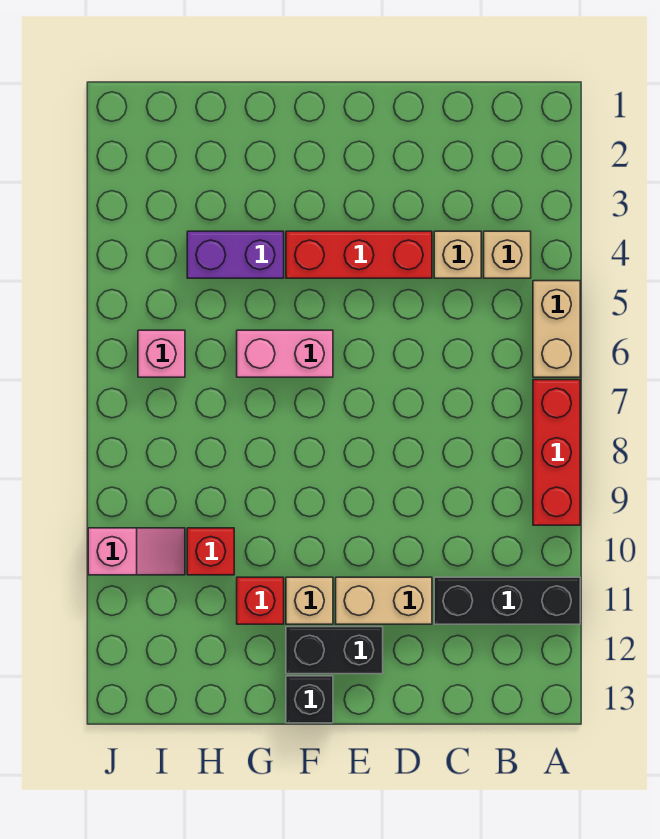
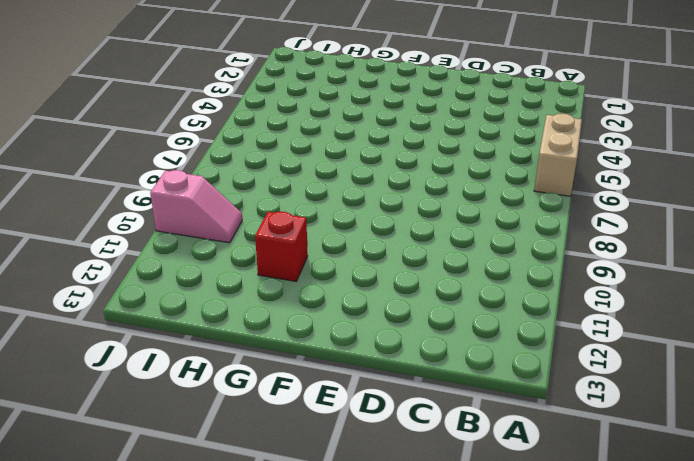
none -> red 1x3 brick [533,380,580,525]
none -> black 1x3 brick [434,577,580,624]
none -> tan 1x1 brick [484,231,531,278]

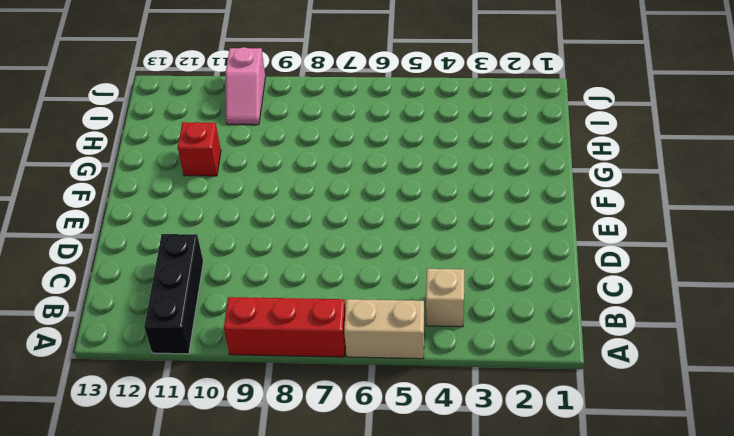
none -> tan 1x1 brick [434,231,481,278]
none -> red 1x3 brick [286,231,432,278]
none -> tan 1x2 brick [336,577,432,624]

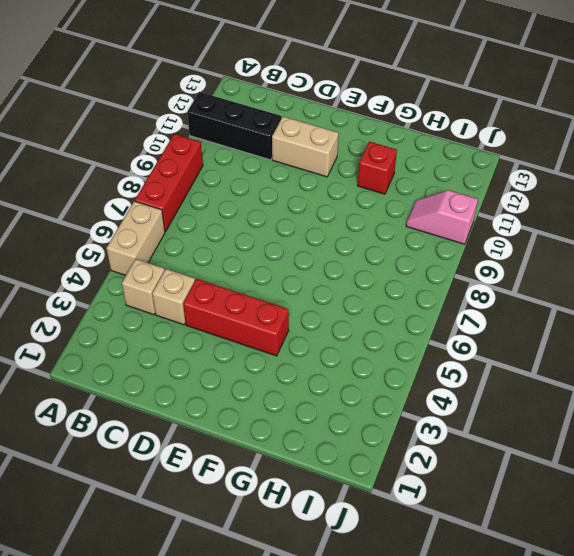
none -> black 1x2 brick [286,627,383,674]
none -> pink 1x2 brick [237,330,333,377]
none -> tan 1x1 brick [286,577,333,624]

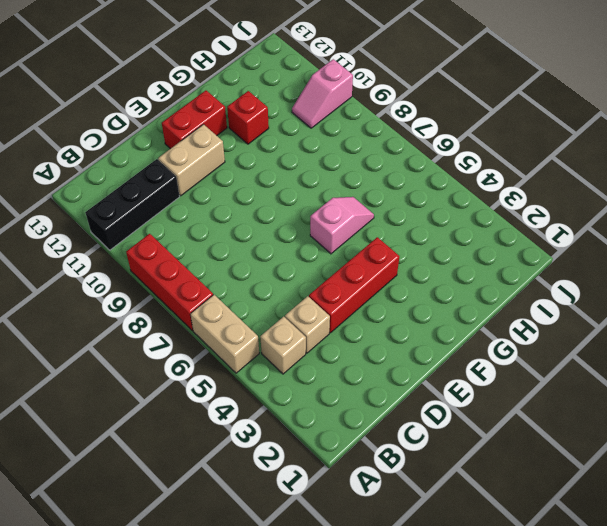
red 1x2 brick [162,91,227,149] -> black 1x2 brick [286,627,383,674]
pink 1x2 slope [310,197,374,254] -> pink 1x2 brick [237,330,333,377]
none -> tan 1x1 brick [286,577,333,624]
none -> black 1x1 brick [286,676,333,723]
none -> purple 1x2 brick [187,231,284,278]

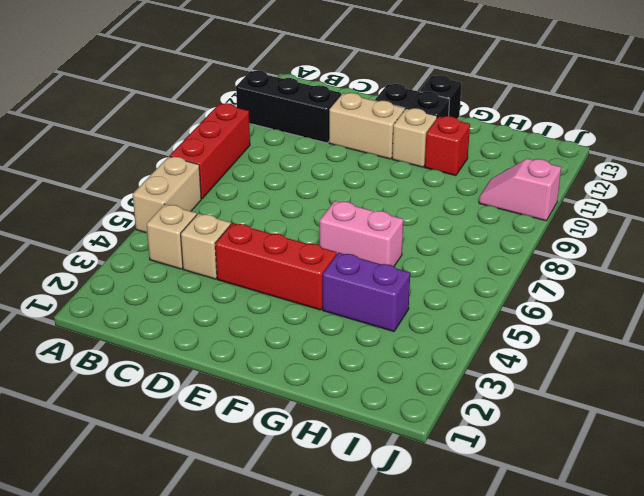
none -> red 1x1 brick [187,528,234,575]
none -> pink 1x1 brick [138,330,185,377]

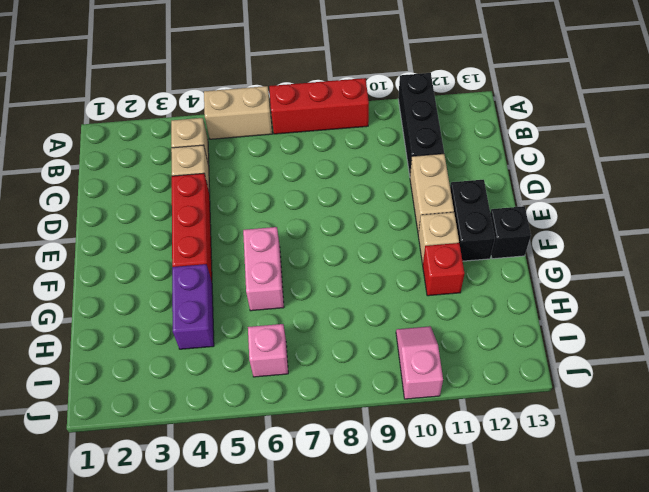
none -> red 1x1 brick [187,528,234,575]

